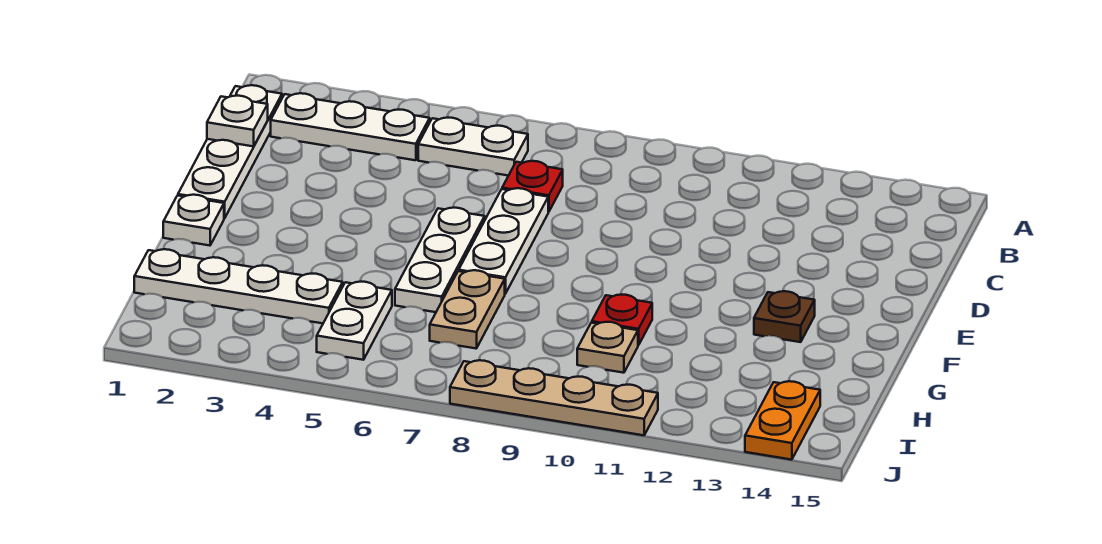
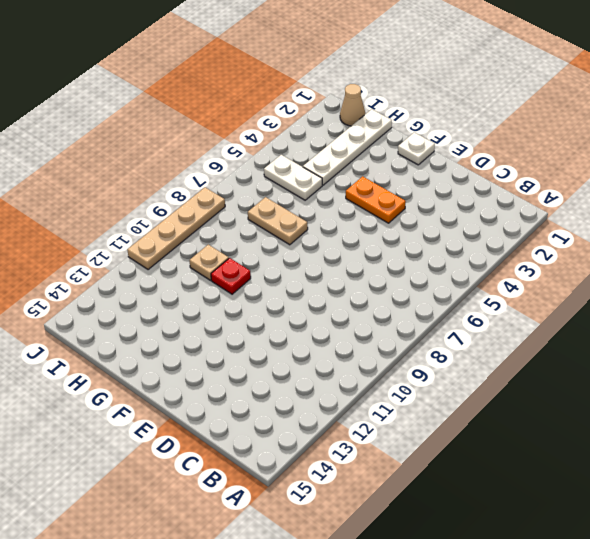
orange 1x2 plate [346,176,406,223] -> orange 1x2 plate moved to [745,381,820,460]
tan 1x1 cone [340,84,365,126] -> none
none -> white 1x4 plate [178,85,282,218]
none -> white 1x3 plate [271,93,430,160]
none -> white 1x2 plate [418,118,528,176]

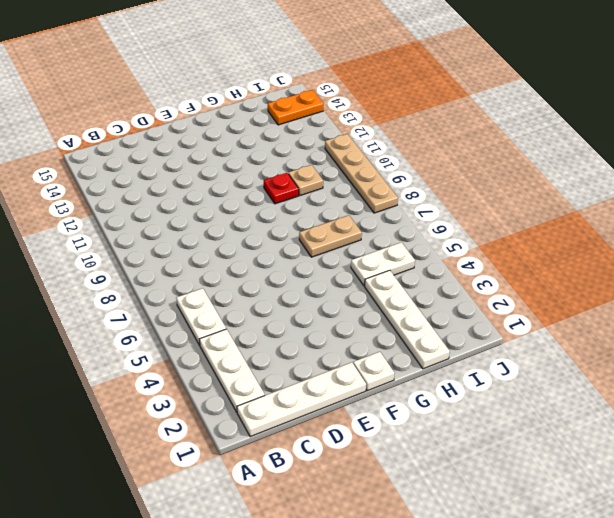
none -> red 1x1 plate [502,161,563,212]
none -> white 1x3 plate [459,188,548,294]
none -> white 1x3 plate [395,208,485,312]

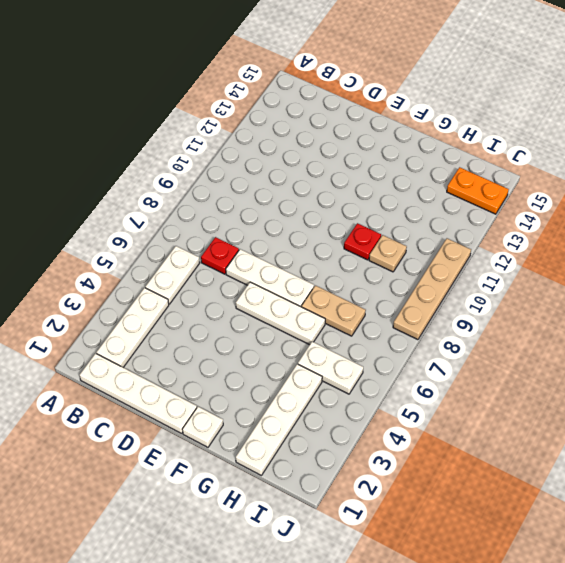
none -> brown 1x1 plate [754,291,815,342]
none -> white 1x1 plate [207,95,268,146]

